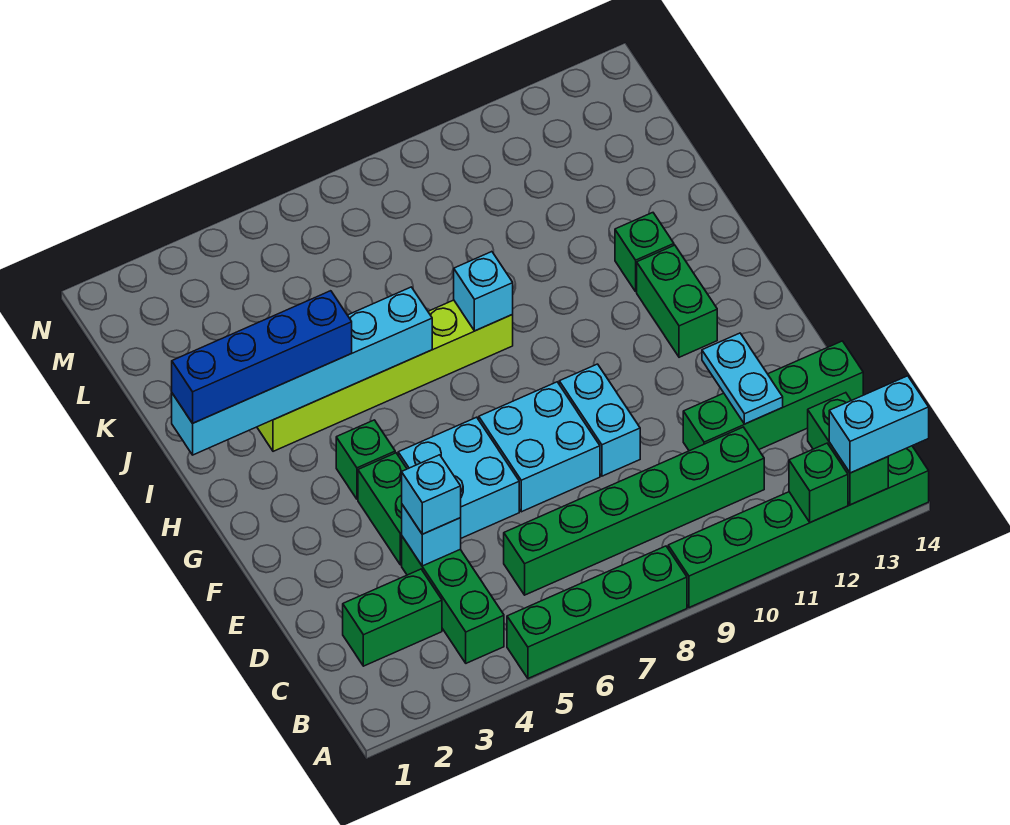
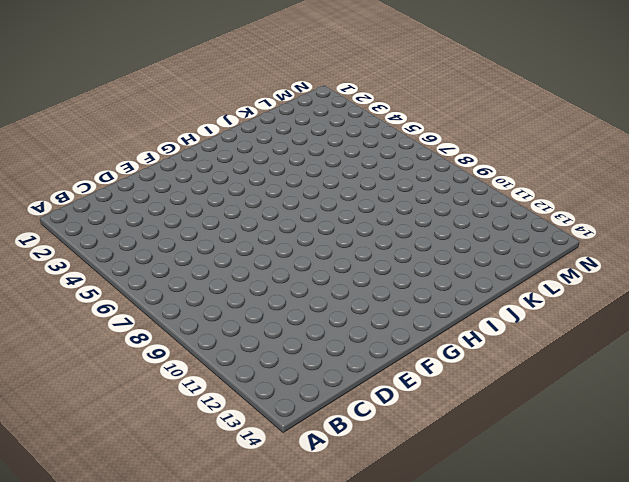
none -> green 1x4 brick [507,546,687,678]
none -> green 1x6 brick [668,446,929,608]
none -> green 1x3 brick [402,537,504,663]

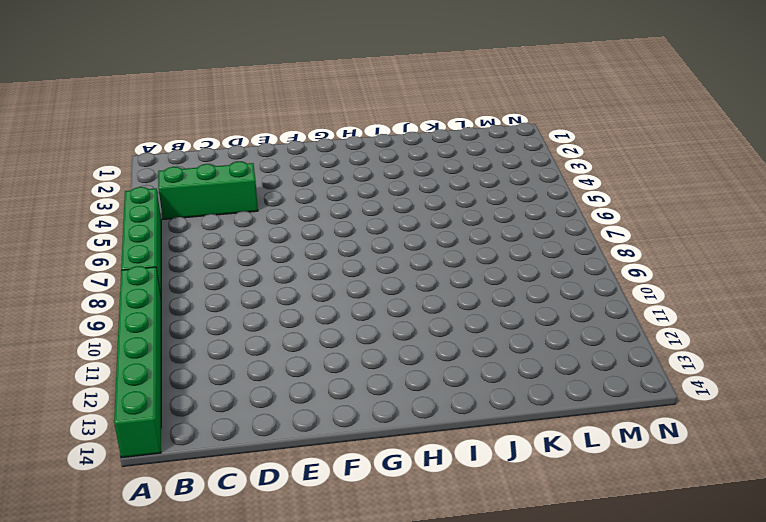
none -> green 1x2 brick [343,569,442,666]
none -> green 1x6 brick [504,427,764,595]
none -> green 1x4 brick [683,341,863,451]

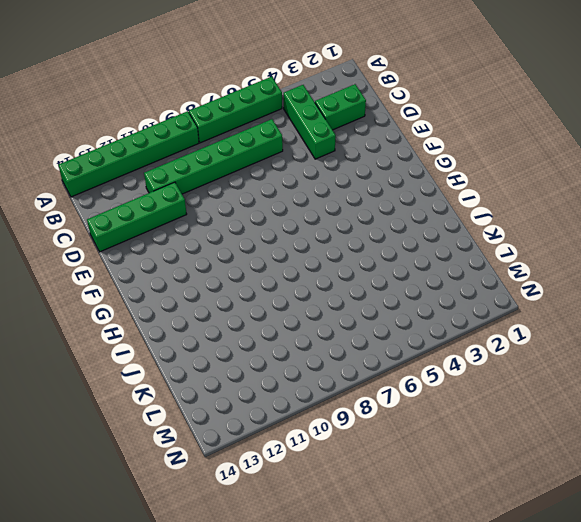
none -> green 1x2 brick [358,453,407,565]
none -> cyan 2x2 brick [398,417,519,538]
none -> cyan 2x2 brick [479,382,600,512]

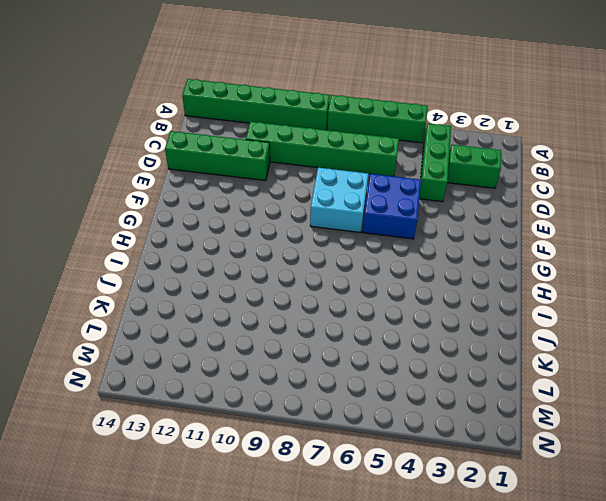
blue 2x2 brick [363,174,421,239] -> cyan 2x2 brick [398,417,519,538]
none -> green 1x2 brick [358,453,407,565]
none -> cyan 1x2 brick [559,364,640,476]
none -> green 1x1 brick [336,420,395,499]

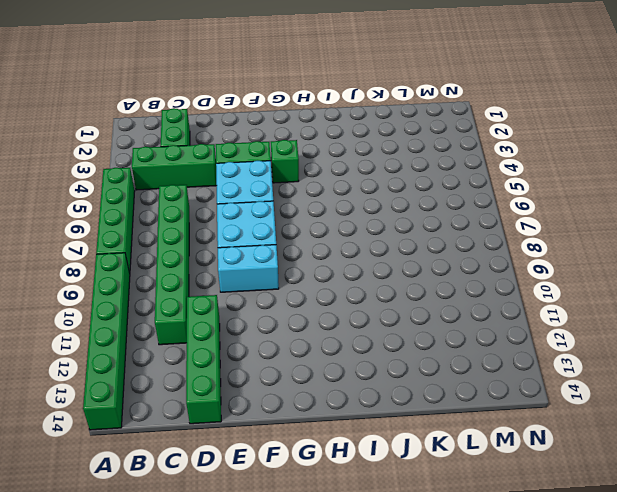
none -> green 1x2 brick [637,245,717,357]
none -> lime 1x6 brick [257,300,513,451]
none -> green 1x1 brick [615,213,674,291]

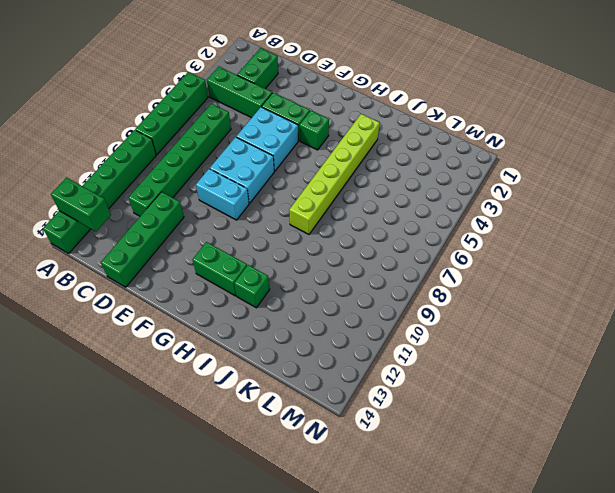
none -> green 1x1 brick [789,443,848,523]
none -> cyan 1x1 brick [402,505,461,566]
none -> cyan 1x2 plate [702,333,783,424]

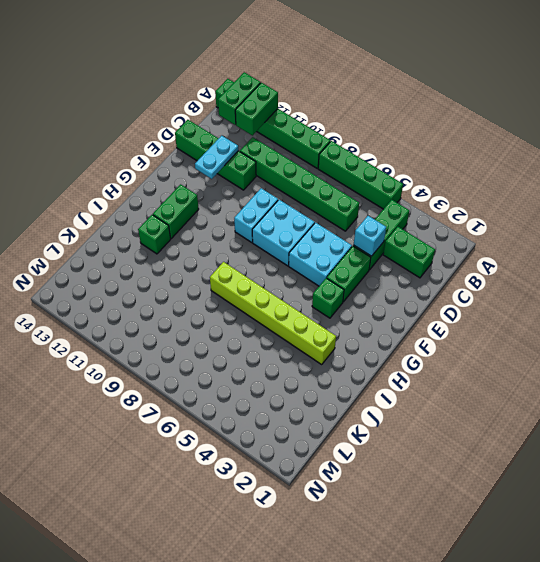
green 1x2 brick [235,83,278,135] -> green 1x1 brick [789,443,848,523]
none -> cyan 1x6 brick [172,287,432,455]
none -> cyan 1x1 brick [454,252,513,331]
none -> cyan 1x2 brick [829,376,929,473]

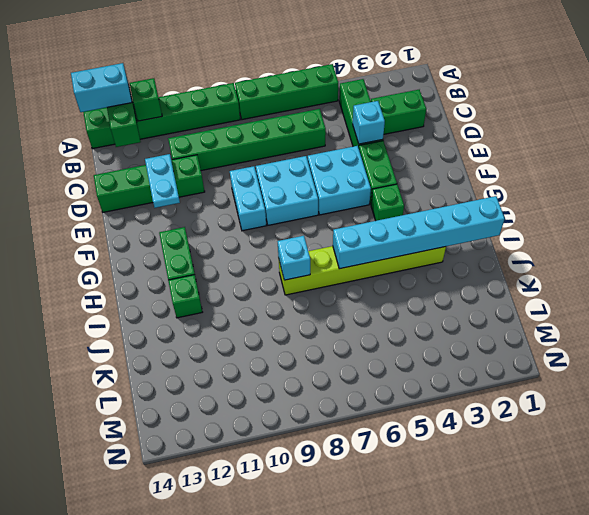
none -> cyan 1x1 brick [402,455,461,534]
none -> blue 1x4 brick [172,291,352,423]

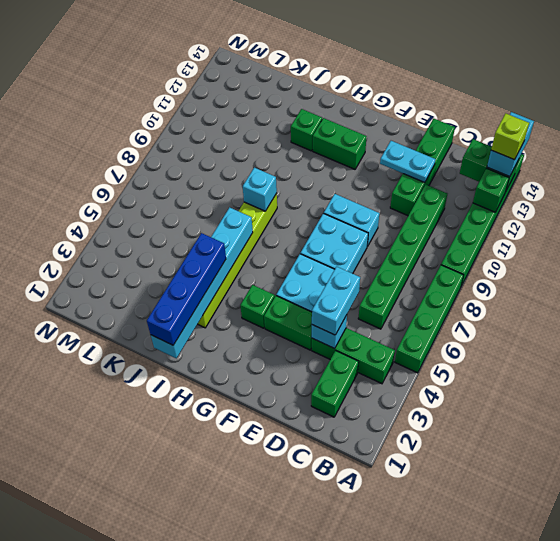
lime 1x1 brick [491,113,529,160] -> none
cyan 1x2 brick [312,267,360,335] -> cyan 1x1 brick [402,455,461,534]

